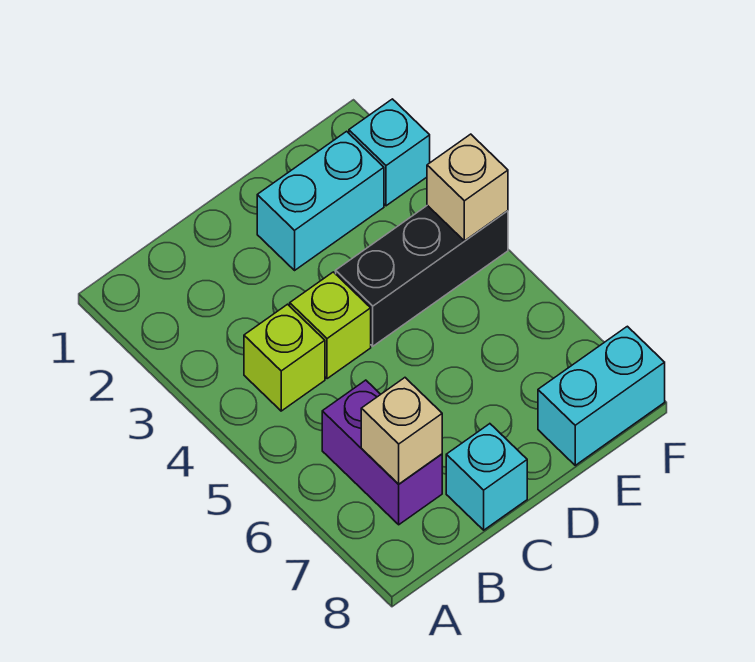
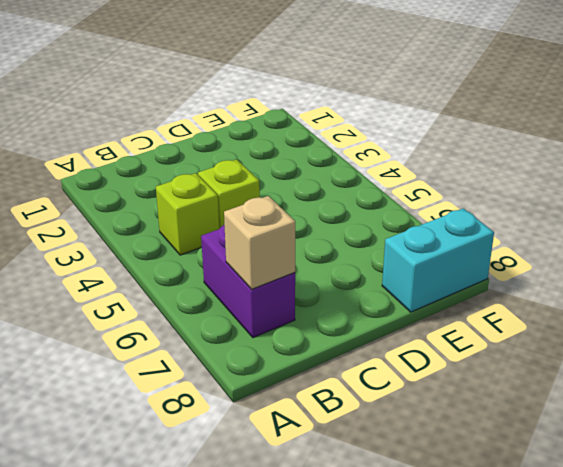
none -> cyan 1x1 brick [446,424,527,530]
none -> cyan 1x2 brick [257,131,384,270]

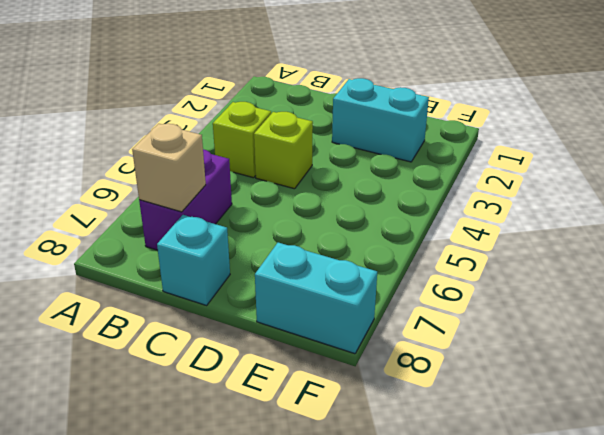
none -> black 1x3 brick [336,205,508,346]
none -> cyan 1x1 brick [349,99,430,206]

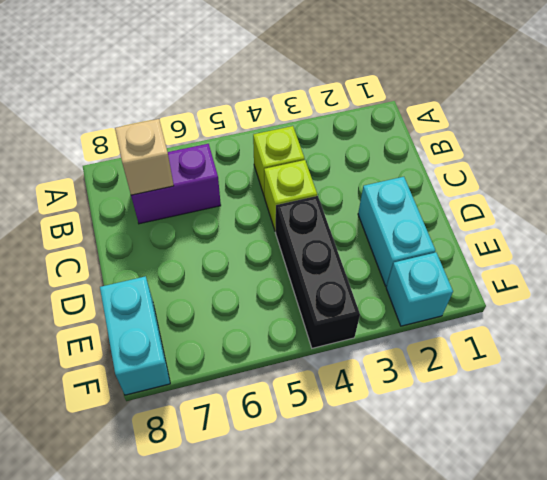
none -> cyan 1x1 brick [446,424,527,530]
none -> tan 1x1 brick [427,134,508,241]

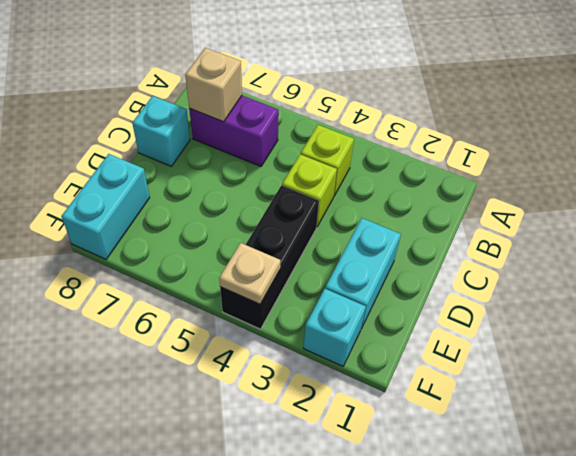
tan 1x1 plate [219,243,281,304] -> tan 1x1 brick [427,134,508,241]

